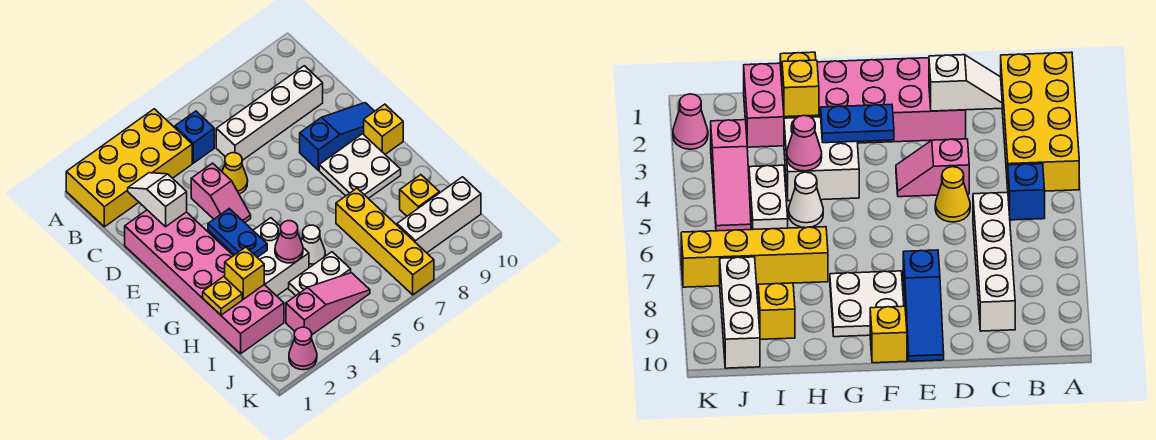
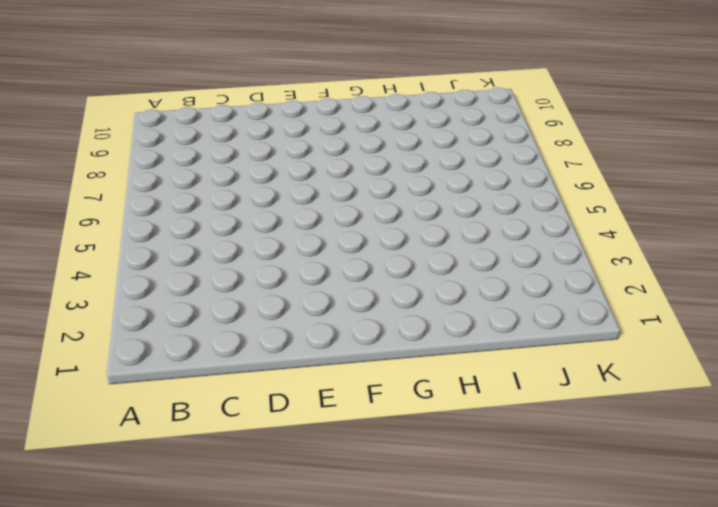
none -> yellow 2x4 brick [66,109,192,227]
none -> blue 1x1 brick [175,111,214,163]
none -> white 1x4 brick [216,66,323,160]

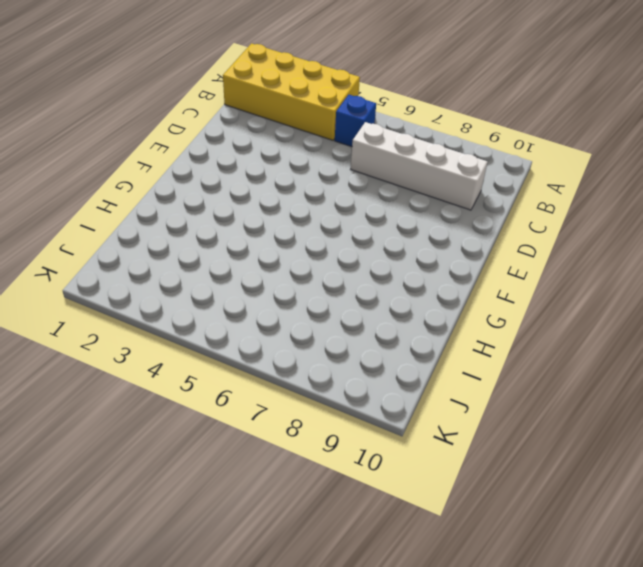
none -> pink 2x6 brick [125,210,284,354]
none -> pink 1x2 slope [191,163,251,223]
none -> yellow 1x1 cone [222,153,248,194]

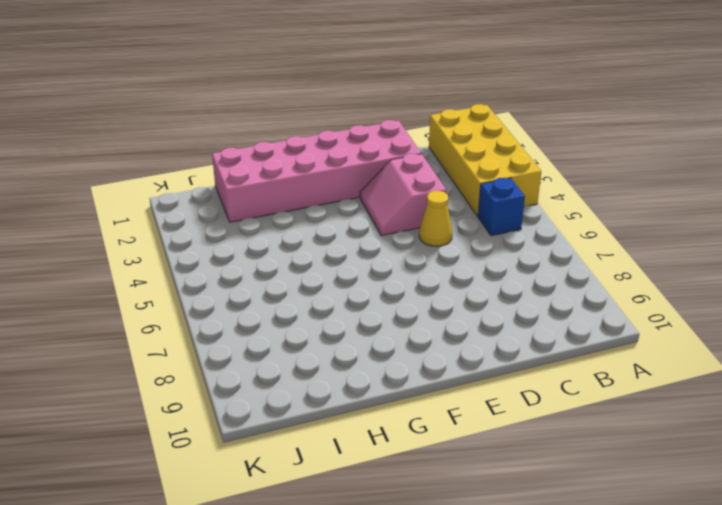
pink 2x2 slope [360,154,446,236] -> pink 1x2 slope [191,163,251,223]
none -> white 1x4 brick [216,66,323,160]
none -> blue 1x3 slope [300,103,374,170]
none -> white 2x2 plate [319,134,401,199]

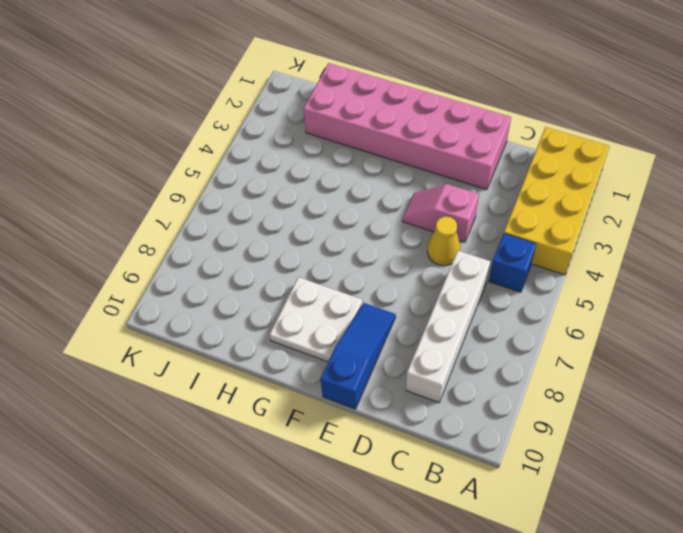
blue 1x3 slope [321,303,396,409] -> blue 1x3 slope turned to [300,103,374,170]
none -> yellow 1x1 brick [364,104,403,154]
none -> white 2x2 brick [228,218,309,296]
none -> white 1x1 cone [301,225,325,267]

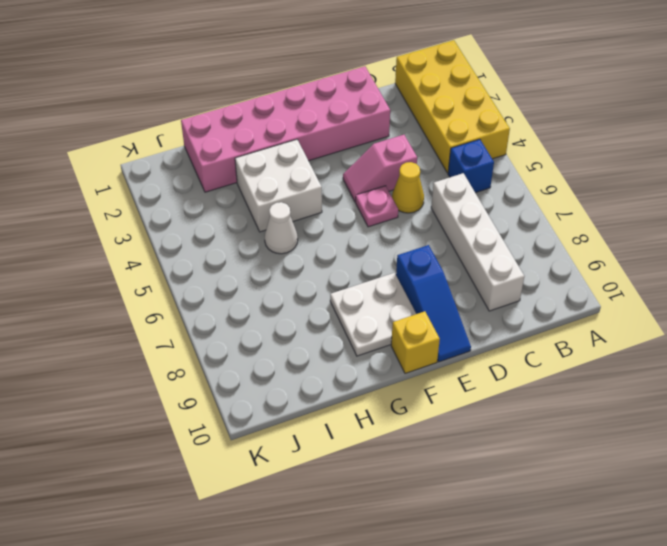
pink 1x1 plate [356,186,398,227] -> none
none -> yellow 1x4 brick [336,188,434,295]
none -> white 1x2 plate [289,252,351,296]
none -> yellow 1x1 brick [400,175,439,216]

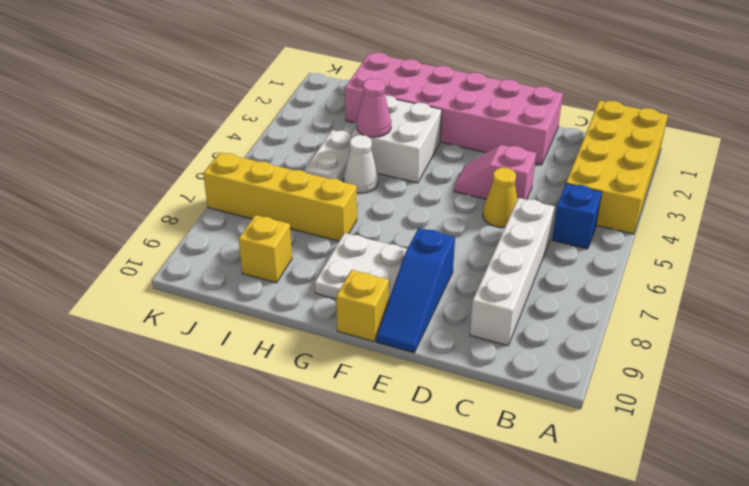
none -> pink 1x3 slope [286,273,370,335]
none -> white 1x3 brick [397,177,481,253]
none -> pink 1x1 cone [289,327,317,370]

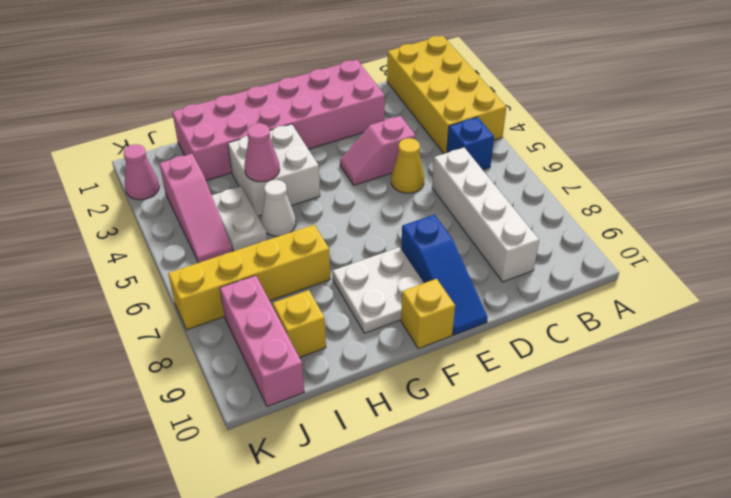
pink 1x3 brick [220,275,304,407] -> white 1x3 brick [397,177,481,253]
none -> white 1x2 slope [128,173,187,227]
none -> blue 1x2 plate [208,209,267,257]
none -> yellow 1x1 plate [203,277,242,315]

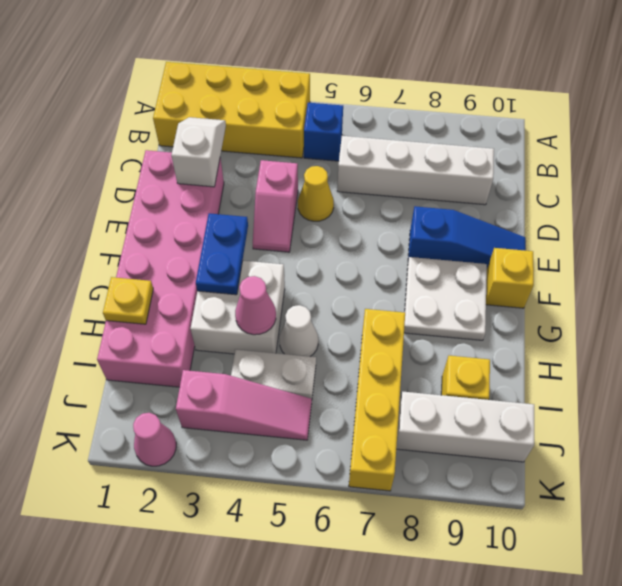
none -> yellow 1x1 brick [225,247,264,299]

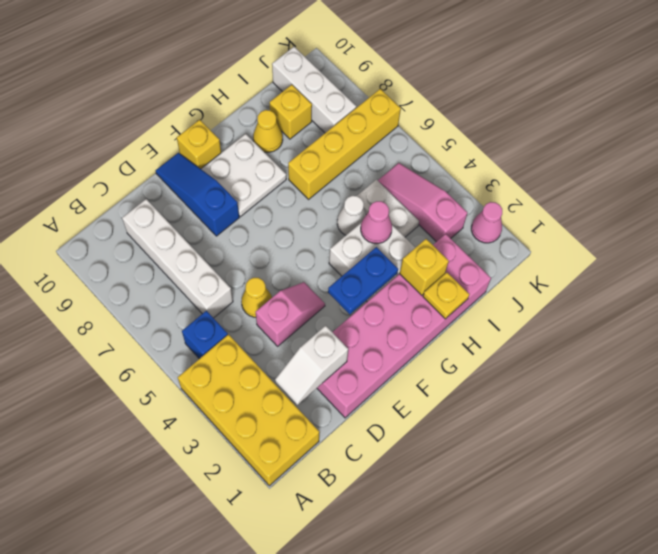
yellow 1x1 cone [253,110,283,152] -> none

